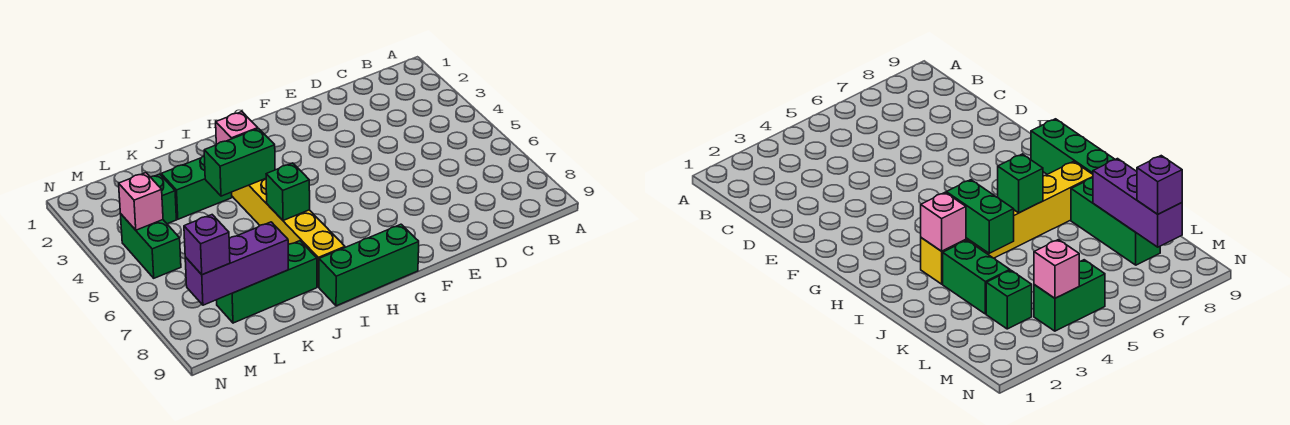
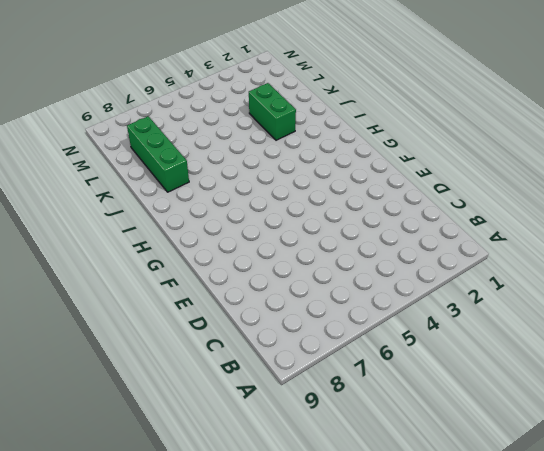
none -> green 1x3 brick [319,224,419,306]
none -> yellow 1x6 brick [232,179,345,287]
none -> green 1x1 brick [151,174,176,224]

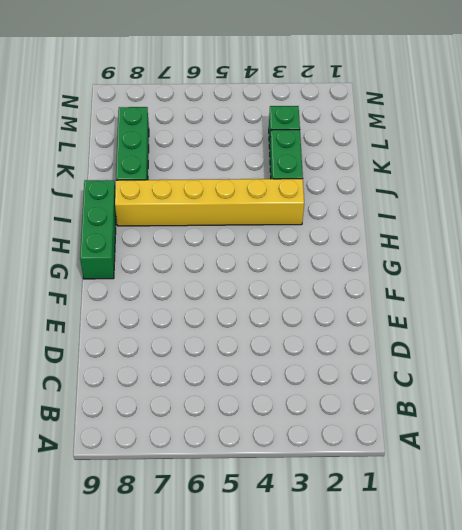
none -> green 1x2 brick [121,214,181,278]
none -> pink 1x1 brick [216,112,258,145]
none -> green 1x2 brick [204,129,275,196]

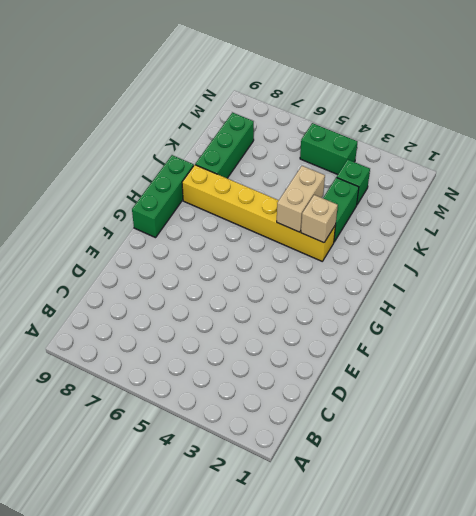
tan 1x1 brick [301,195,338,243] -> pink 1x1 brick [216,112,258,145]
tan 1x2 brick [277,166,325,232] -> green 1x2 brick [204,129,275,196]
none -> green 1x1 brick [266,163,310,220]
none -> purple 1x3 brick [185,222,288,305]
none -> pink 1x1 brick [119,173,163,230]

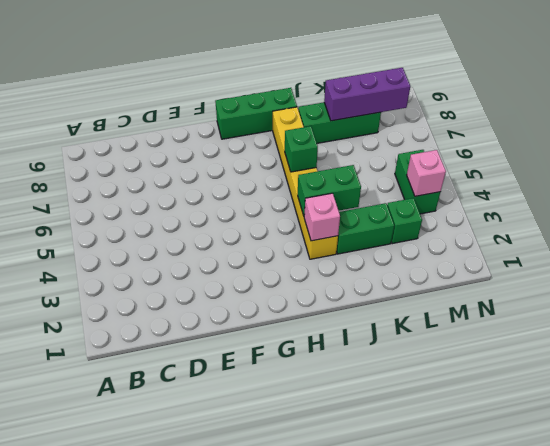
none -> purple 1x1 brick [184,215,230,275]

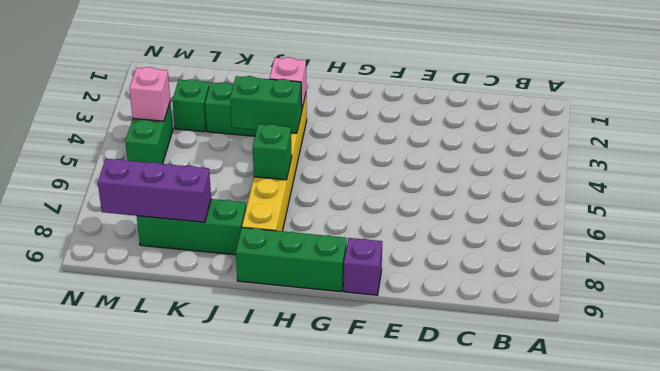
purple 1x1 brick [344,238,382,295] -> purple 1x1 brick moved to [184,215,230,275]

